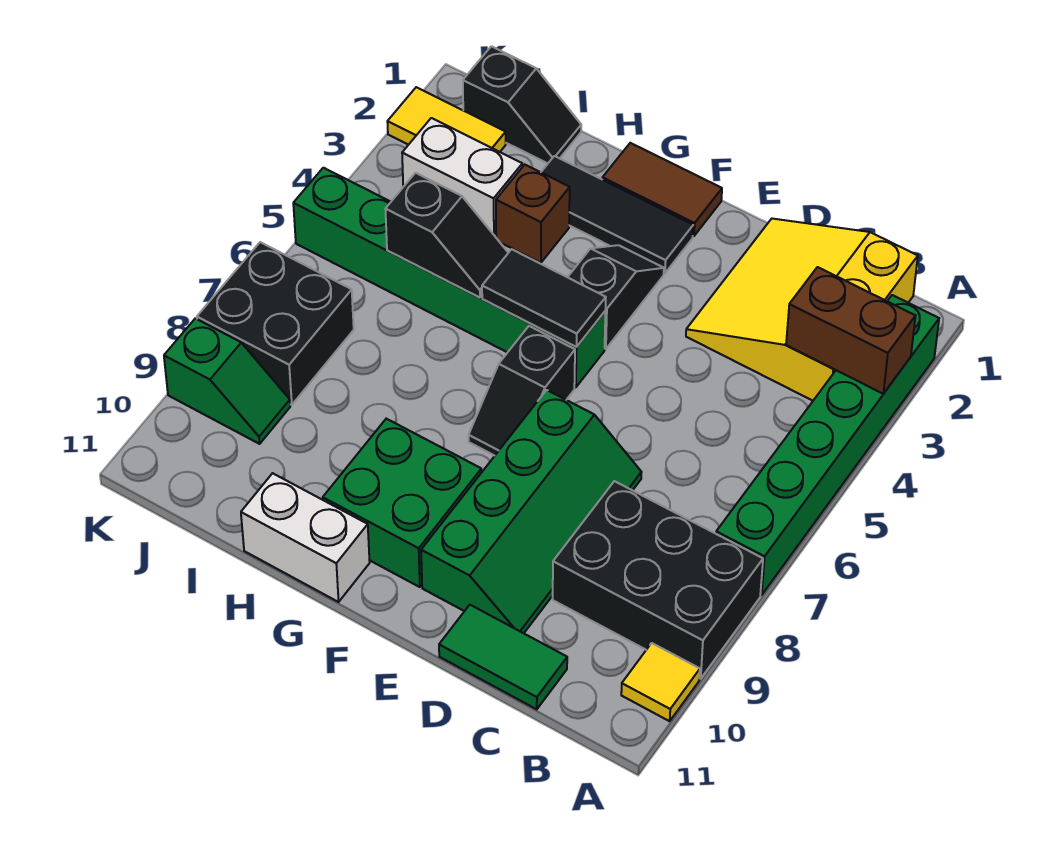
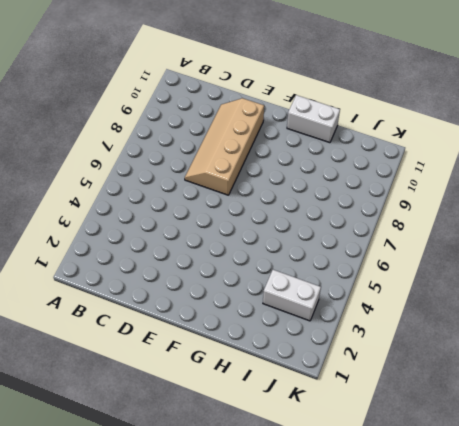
tan 2x4 slope [185,98,264,195] -> green 2x4 slope [421,390,642,633]
none -> green 1x6 brick [716,295,939,595]
none -> black 2x3 brick [553,481,763,679]
none -> yellow 1x1 tile [621,643,700,721]

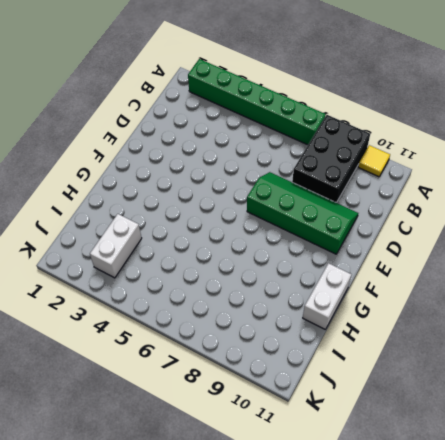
none -> yellow 3x3 slope [686,219,918,401]
none -> green 1x2 tile [439,605,567,709]
none -> brown 1x2 tile [602,143,722,236]

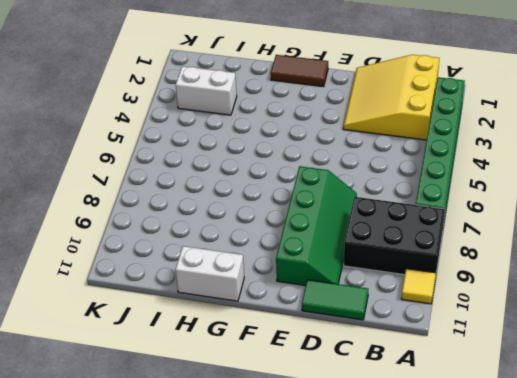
none -> black 1x3 tile [541,156,693,273]
none -> black 1x2 slope [568,245,664,349]
none -> green 1x6 brick [293,168,605,388]

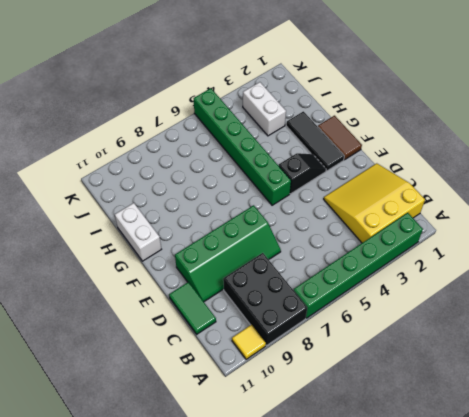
none -> black 1x2 slope [469,326,575,456]
none -> green 2x2 brick [323,419,482,587]
none -> brown 1x1 brick [496,165,570,263]

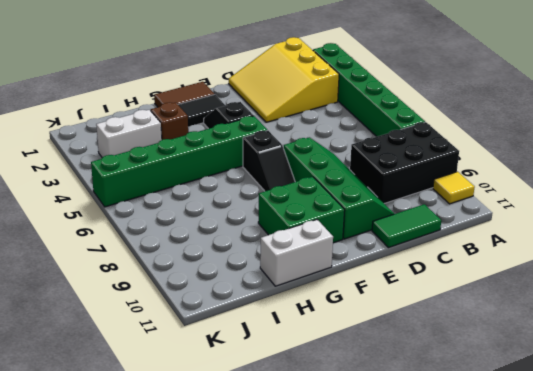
none -> black 1x2 slope [463,46,581,163]
none -> yellow 1x2 tile [387,87,506,152]
none -> black 2x2 brick [197,242,354,405]

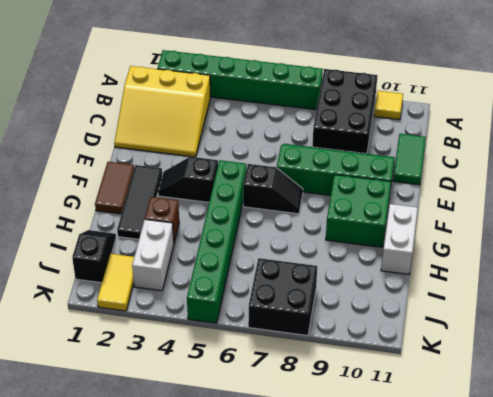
none -> green 1x2 slope [164,318,290,444]
none -> brown 1x2 brick [786,267,915,394]
none -> black 1x2 tile [482,249,606,347]

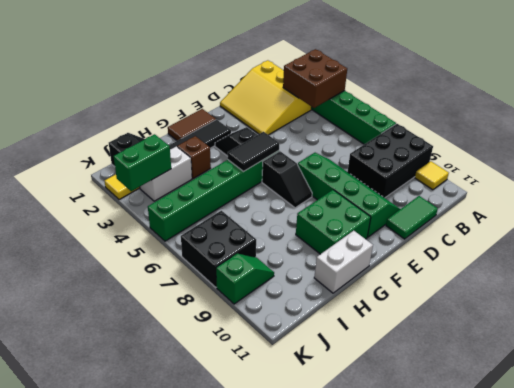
brown 2x2 brick [283,49,347,108] -> brown 1x2 brick [786,267,915,394]
green 1x2 brick [114,134,171,191] -> none
none -> black 1x2 slope [385,173,508,298]

